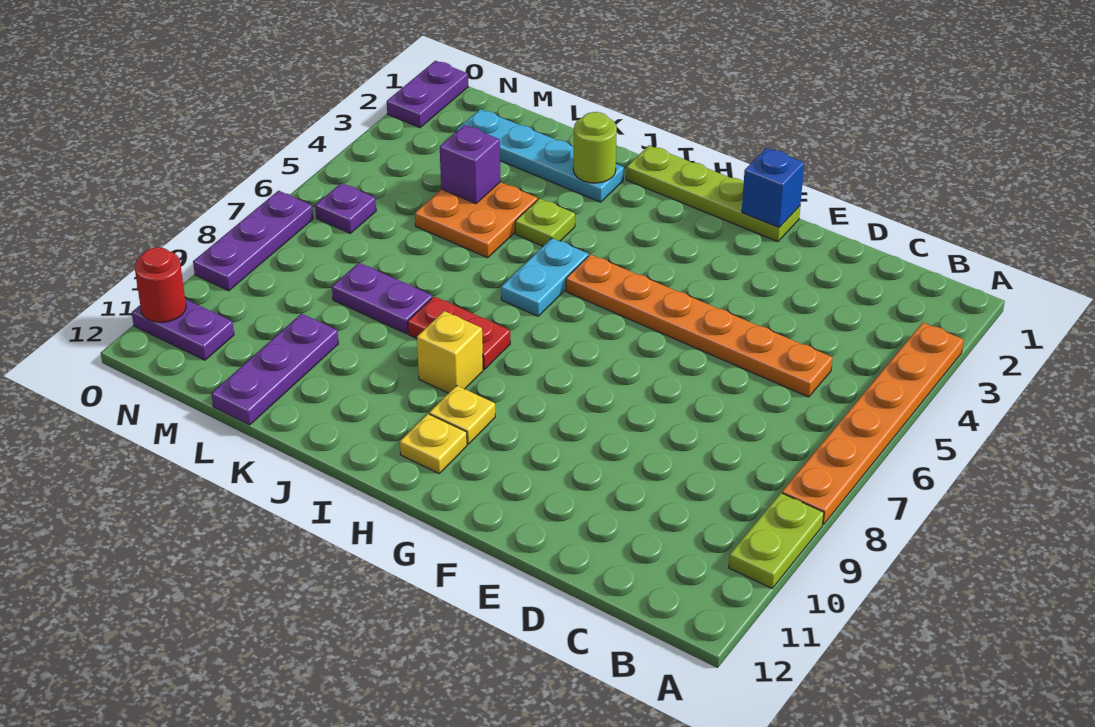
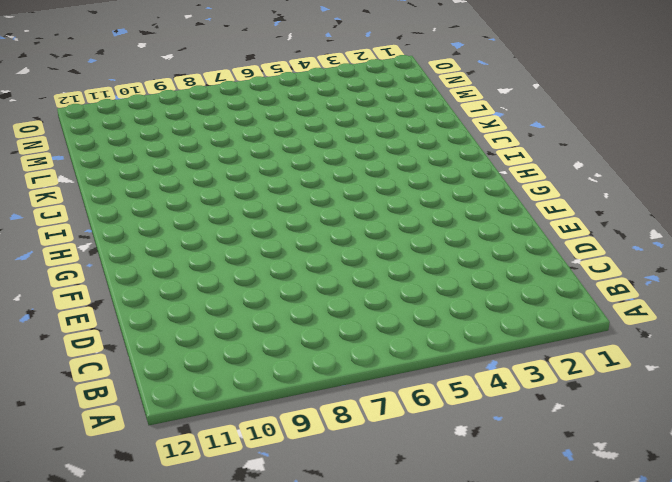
none -> orange 1x6 plate [782,323,964,525]
none -> lime 1x2 plate [729,493,824,588]
none -> orange 1x6 plate [566,255,833,397]

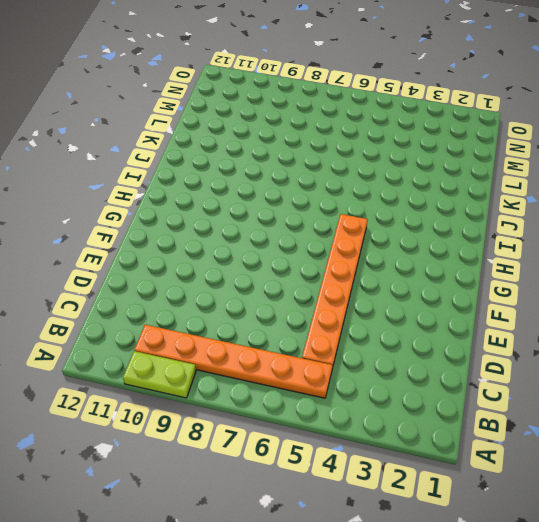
orange 1x6 plate [135,325,333,398] -> orange 1x6 plate moved to [782,323,964,525]
none -> lime 1x4 plate [626,146,800,242]
none -> yellow 1x1 plate [429,386,495,444]
none -> yellow 1x1 plate [400,414,467,473]

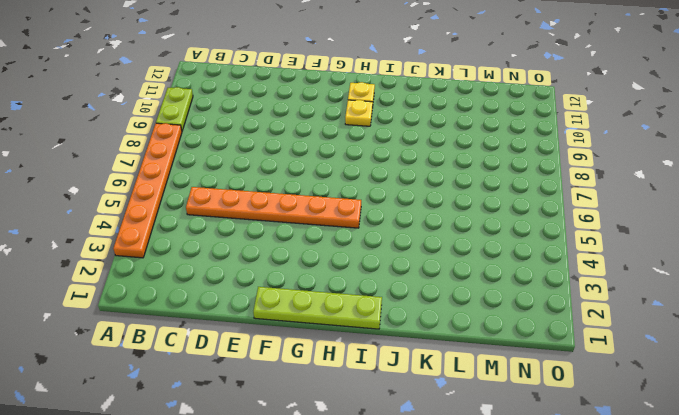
none -> cyan 1x2 plate [501,238,588,316]
none -> red 1x2 plate [408,296,510,369]
none -> yellow 1x1 brick [417,311,483,393]

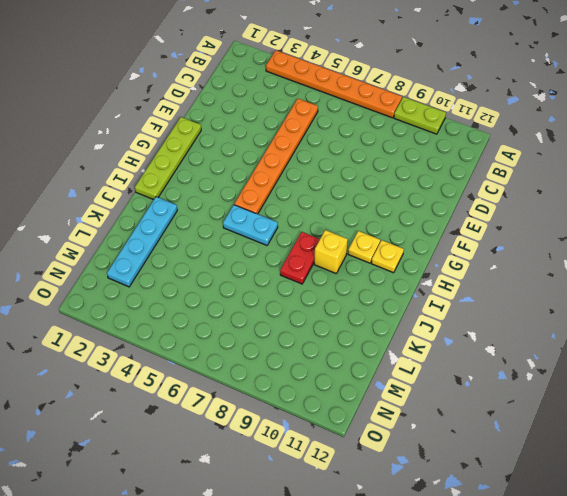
none -> lime 1x1 plate [515,199,575,246]
none -> orange 2x2 plate [415,182,538,258]
none -> purple 1x2 plate [332,263,432,334]

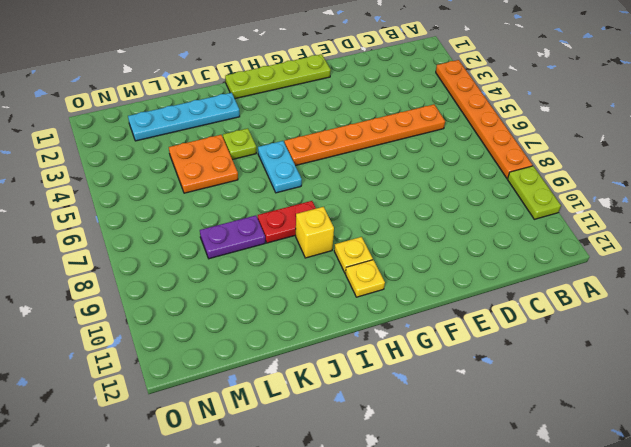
none -> purple 1x3 plate [211,313,339,425]
none -> purple 1x1 plate [315,183,376,233]
none -> purple 1x2 plate [132,299,234,360]

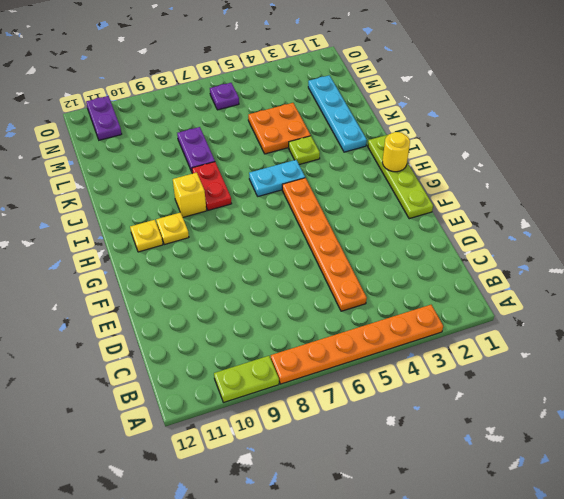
yellow 1x1 round brick [382,132,410,172] -> none
none -> purple 1x3 plate [211,313,339,425]
none -> purple 1x2 plate [387,61,468,128]
none -> purple 1x3 plate [193,191,313,291]

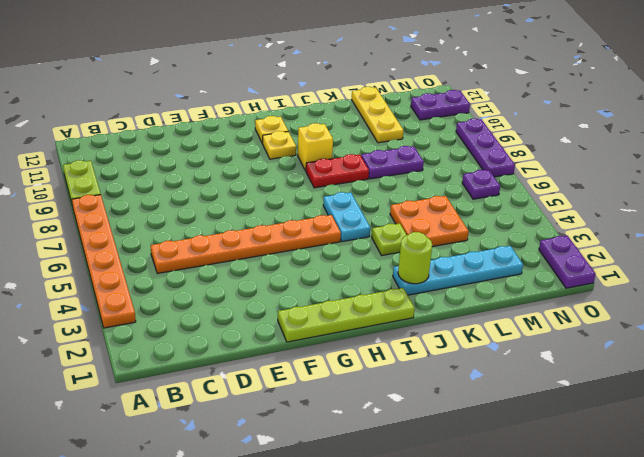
yellow 1x3 plate [352,87,403,143] -> purple 1x3 plate [211,313,339,425]
none -> blue 1x1 brick [742,148,804,227]
none -> purple 1x1 brick [440,125,500,204]
none -> red 1x1 round brick [134,247,186,323]

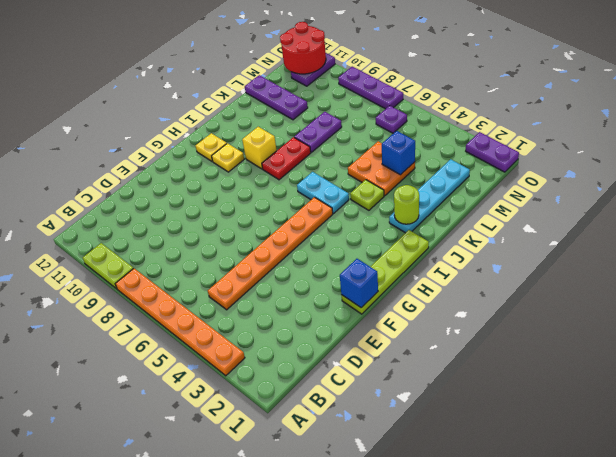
blue 1x1 brick [382,131,415,175] -> purple 1x1 brick [440,125,500,204]
red 2x2 round brick [280,22,326,74] -> red 1x1 round brick [134,247,186,323]

